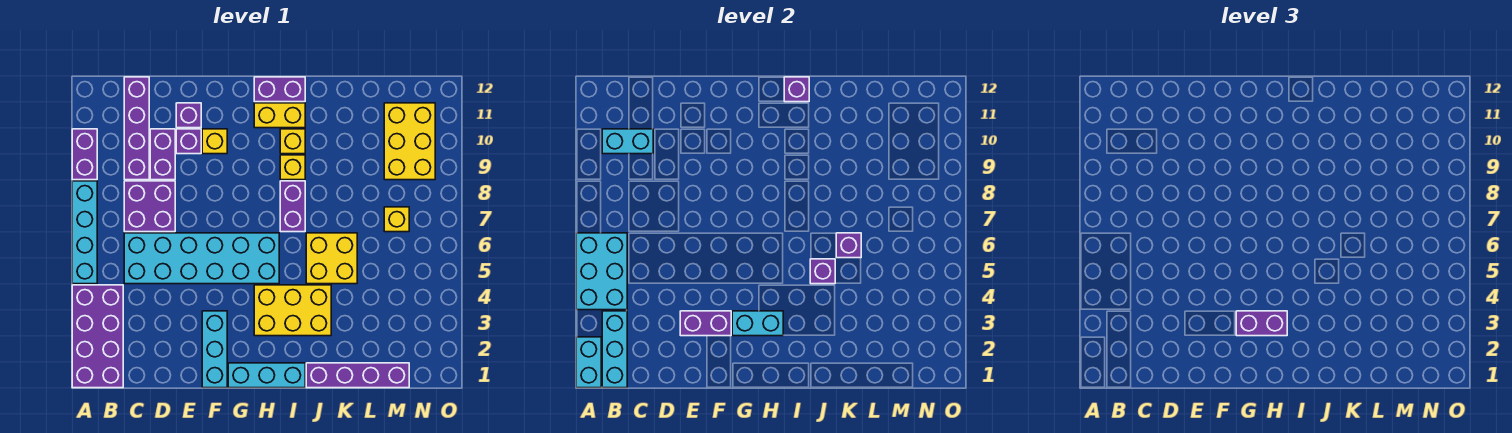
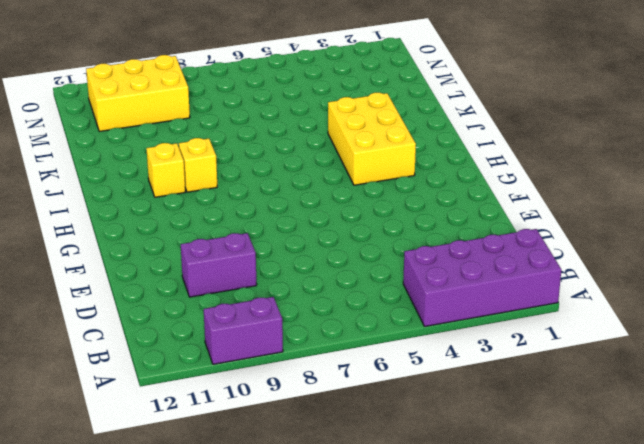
none -> cyan 1x4 brick [72,181,97,284]
none -> cyan 2x6 brick [124,233,279,284]
none -> purple 2x2 brick [124,181,175,232]
none -> purple 1x4 brick [124,77,149,180]

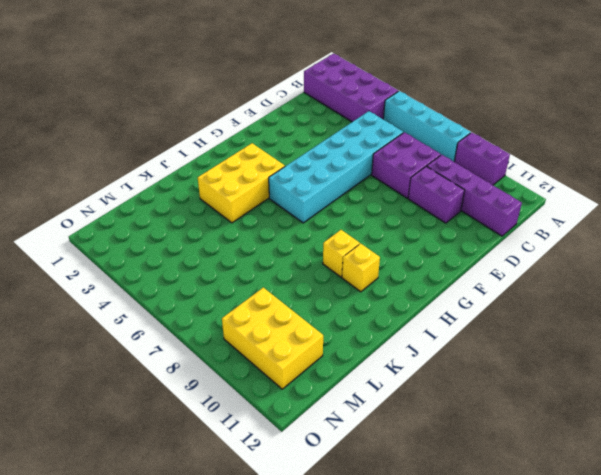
none -> purple 1x1 brick [176,129,201,154]
none -> purple 1x1 brick [176,103,201,128]
none -> cyan 1x3 brick [202,311,227,388]
none -> yellow 1x1 brick [202,129,227,154]

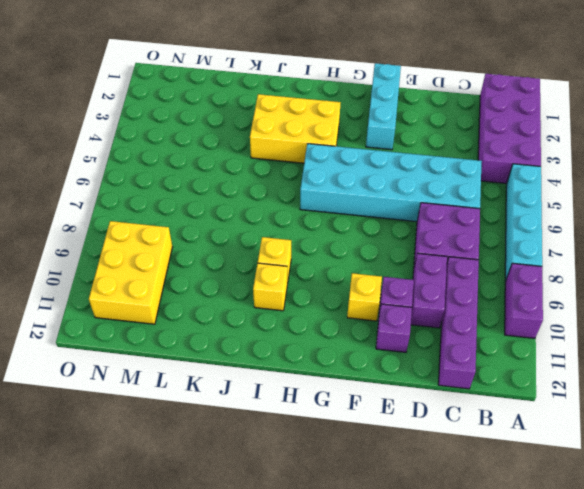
none -> cyan 1x3 brick [228,363,305,388]
none -> yellow 1x2 brick [254,103,305,128]
none -> purple 1x2 brick [254,77,305,102]
none -> purple 1x2 brick [280,181,305,232]

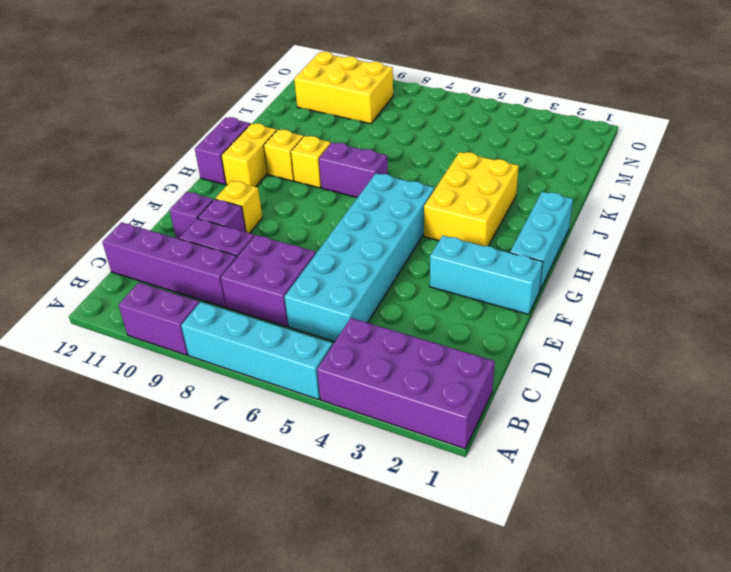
none -> purple 1x4 brick [306,363,409,388]
none -> yellow 2x2 brick [306,233,357,284]
none -> yellow 1x1 brick [384,207,409,232]
none -> cyan 1x2 brick [576,337,601,388]

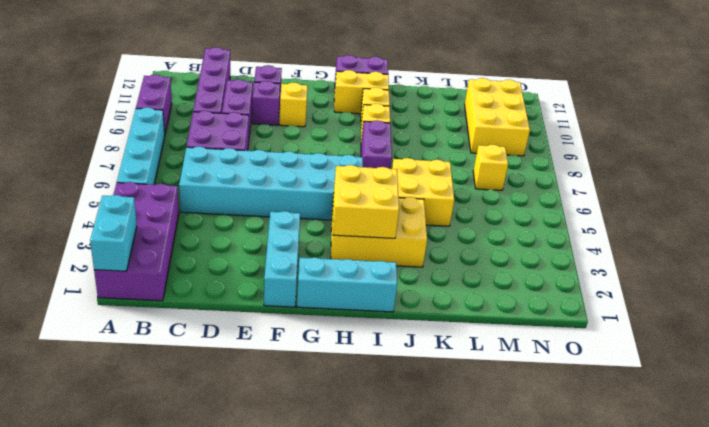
yellow 2x2 brick [333,165,399,238] -> cyan 1x2 brick [732,311,783,336]
none -> purple 1x4 brick [306,363,409,388]
none -> cyan 2x3 brick [576,233,627,310]
none -> cyan 1x3 brick [602,311,627,388]
none -> cyan 1x2 brick [602,129,653,154]

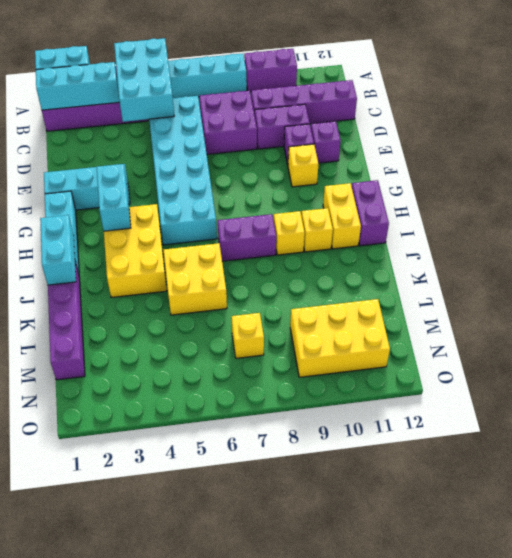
cyan 2x3 brick [114,38,174,122] -> cyan 2x3 brick turned to [576,233,627,310]
cyan 1x2 brick [40,215,76,285] -> cyan 1x2 brick moved to [602,129,653,154]
none -> purple 1x2 brick [680,311,731,336]
none -> purple 1x1 brick [784,77,809,102]
none -> purple 1x1 brick [810,259,835,284]
none -> purple 1x1 brick [836,233,861,258]

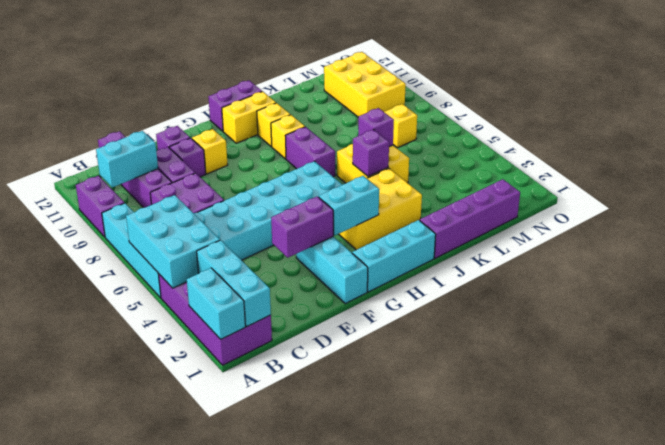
none -> purple 1x1 brick [784,77,809,102]
none -> purple 1x2 brick [1236,311,1287,336]

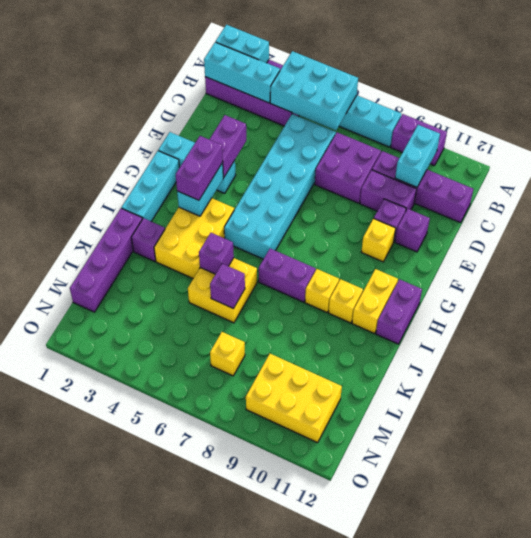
purple 1x1 brick [131,218,165,261] -> purple 1x1 brick moved to [784,77,809,102]

